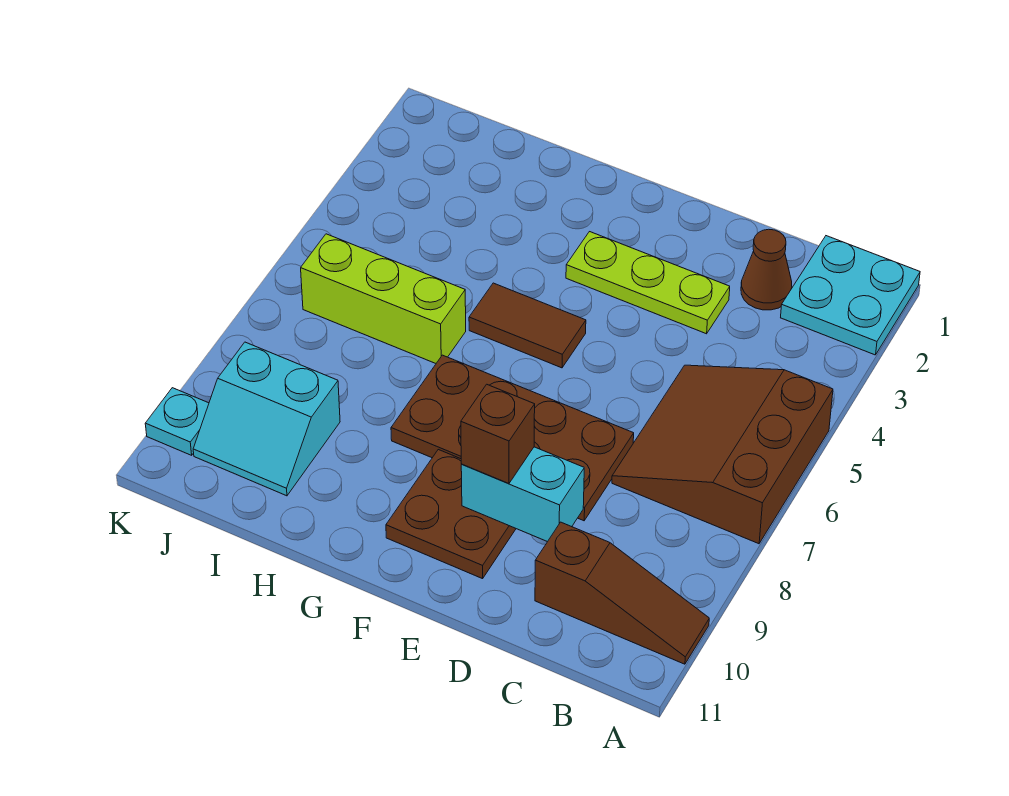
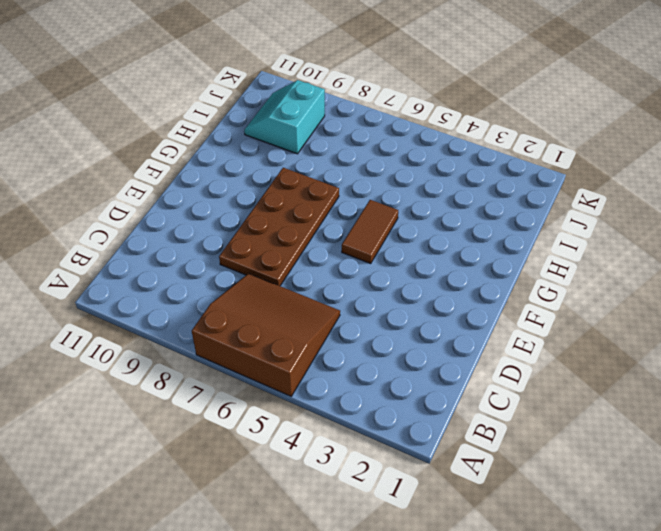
none -> cyan 2x2 plate [781,236,920,355]
none -> brown 1x3 slope [535,522,709,664]
none -> brown 1x1 cone [741,229,792,310]

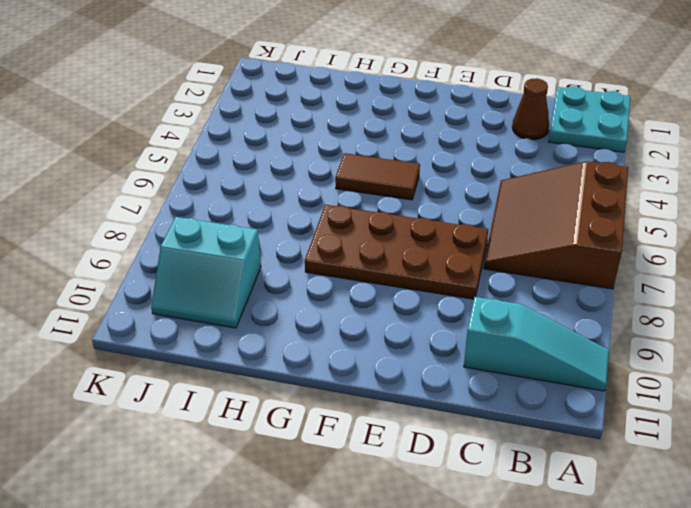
cyan 1x3 slope [464,297,609,391] -> brown 1x3 slope [535,522,709,664]
none -> lime 1x3 plate [566,232,730,334]
none -> brown 2x2 plate [386,450,516,579]
none -> lime 1x3 brick [301,234,466,363]

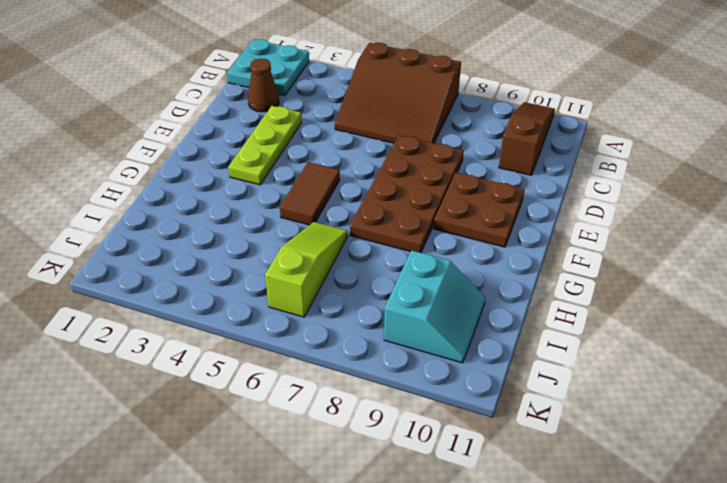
lime 1x3 slope [265,222,348,317] -> lime 1x3 brick [301,234,466,363]
none -> cyan 1x1 plate [145,388,209,455]
none -> cyan 1x2 brick [461,447,584,542]
none -> brown 1x1 brick [461,384,535,483]

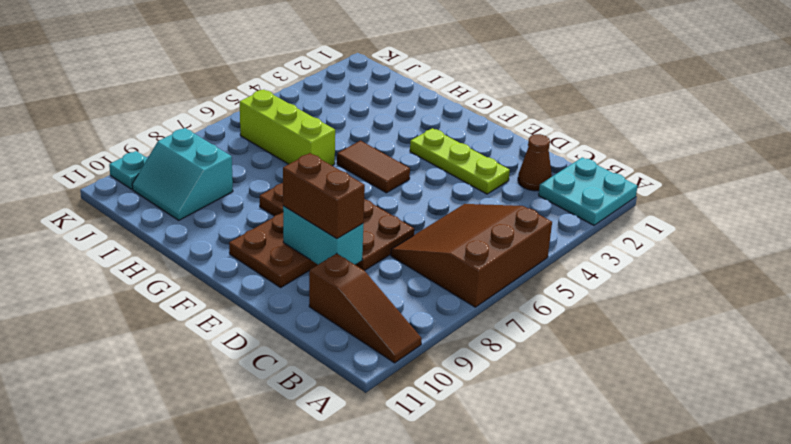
brown 1x2 brick [283,153,365,239] -> brown 1x1 brick [461,384,535,483]

